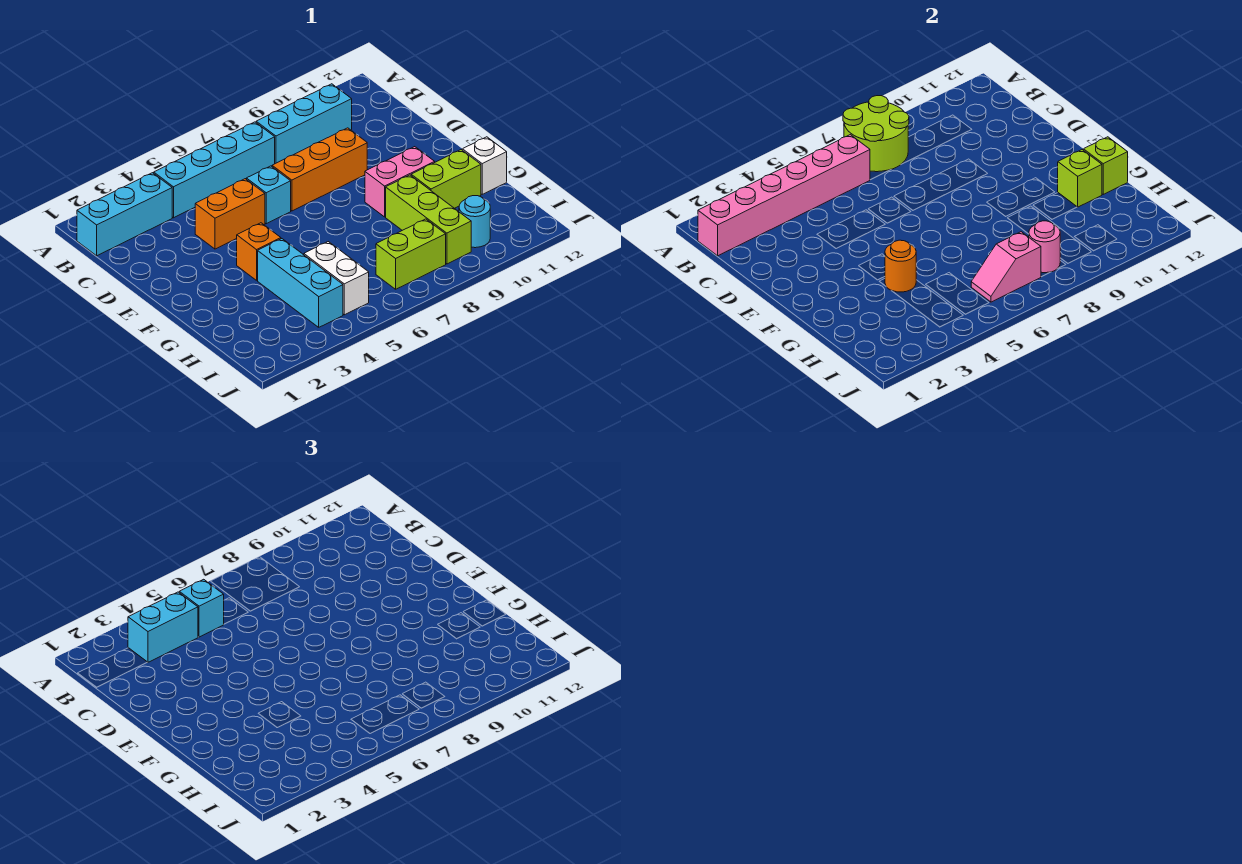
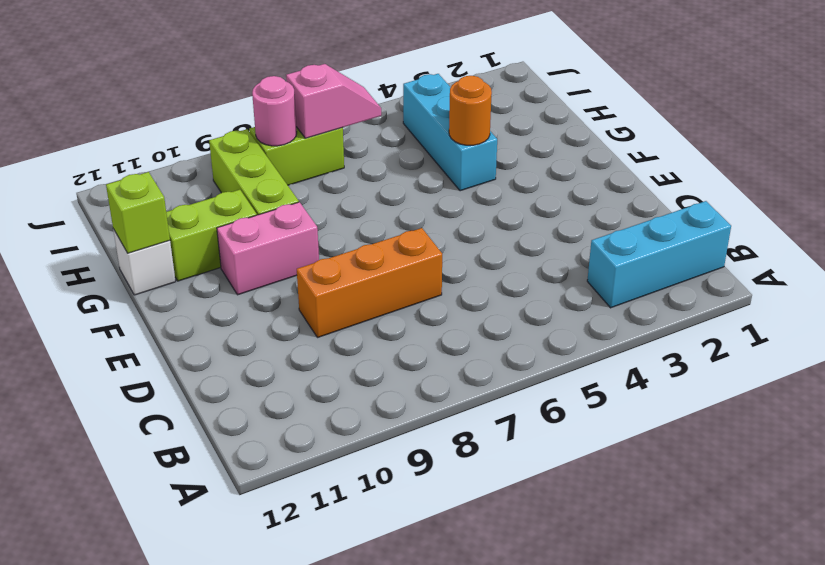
none -> cyan 1x4 brick [154,122,275,218]
none -> cyan 1x3 brick [256,84,352,164]
none -> orange 1x2 brick [195,179,265,249]

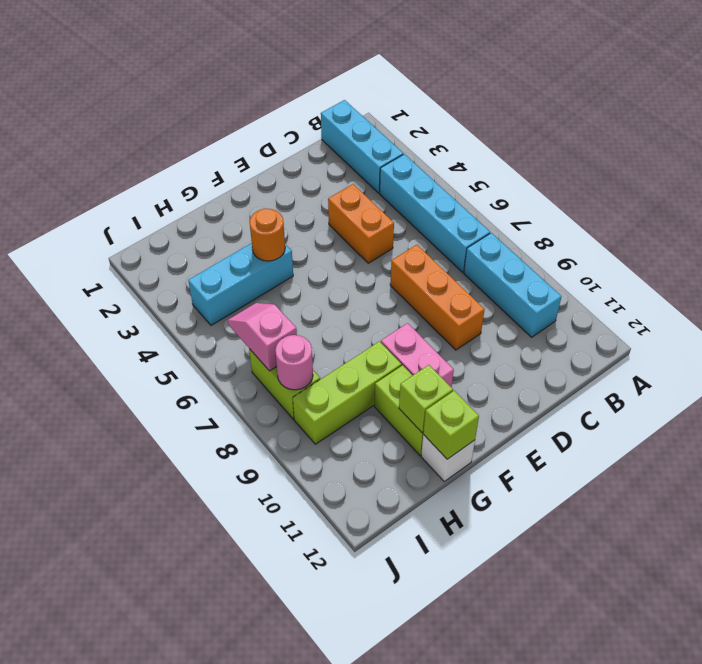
none -> cyan 1x1 brick [246,166,291,224]
none -> orange 1x1 brick [237,223,281,280]
none -> white 1x2 brick [304,242,369,315]

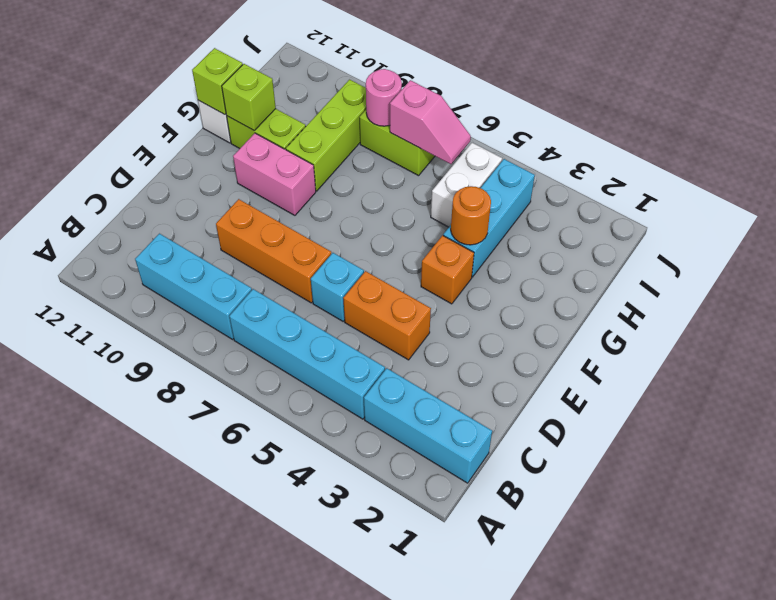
none -> cyan 1x1 round brick [459,196,490,248]
none -> lime 2x2 round brick [843,96,909,172]
none -> pink 1x6 brick [698,135,870,256]

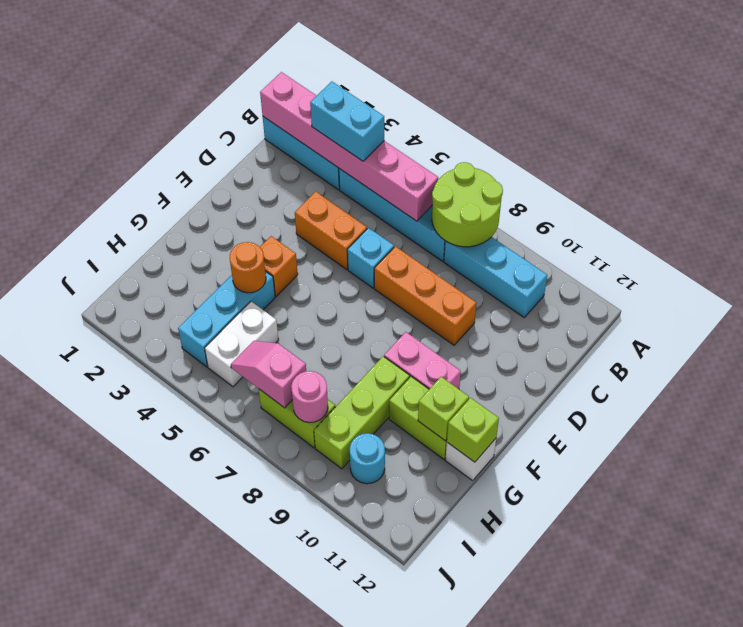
none -> cyan 1x1 brick [179,579,224,637]

